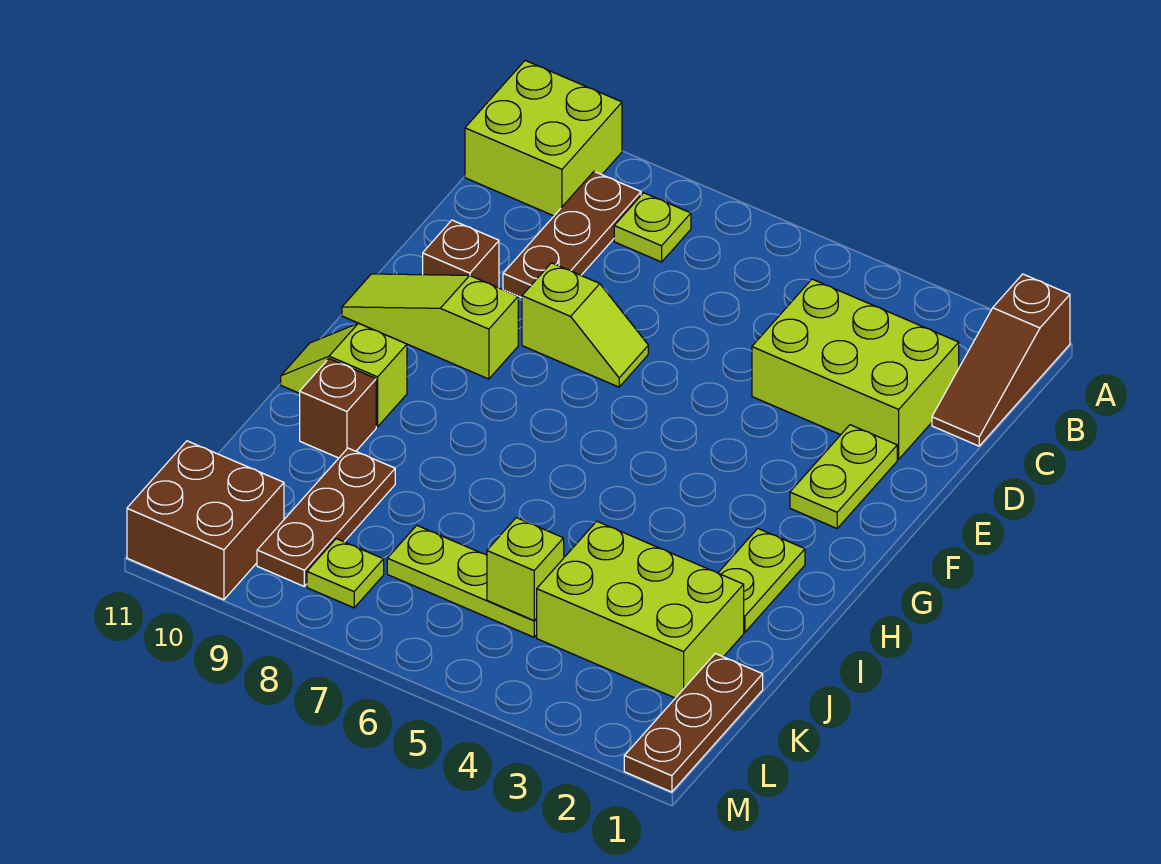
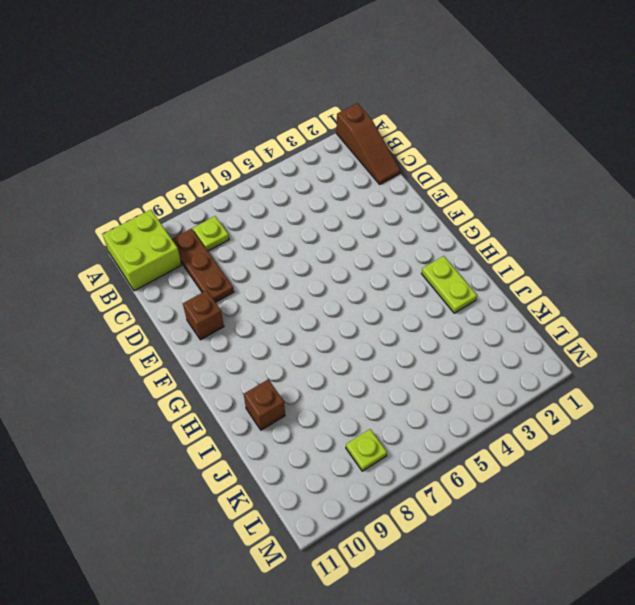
none -> lime 2x3 brick [752,279,959,459]
none -> lime 1x2 plate [790,425,897,528]
none -> lime 1x2 slope [522,263,648,387]

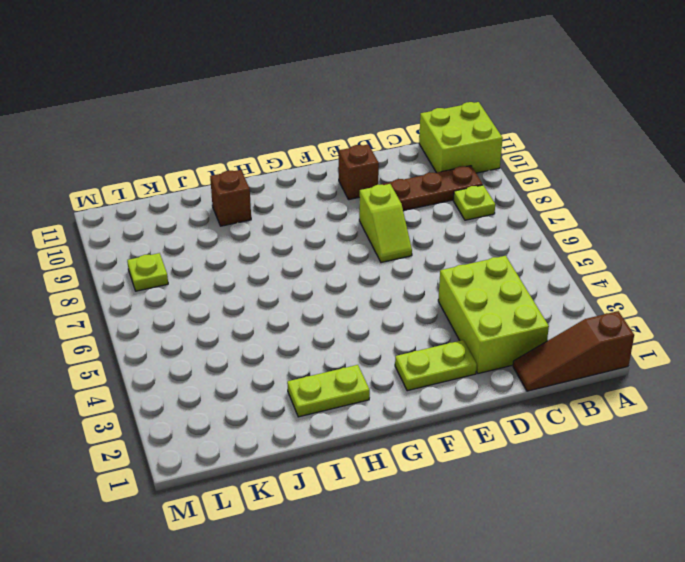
none -> lime 1x3 slope [342,274,518,379]
none -> lime 1x2 slope [281,323,407,427]
none -> lime 2x3 brick [536,521,744,698]

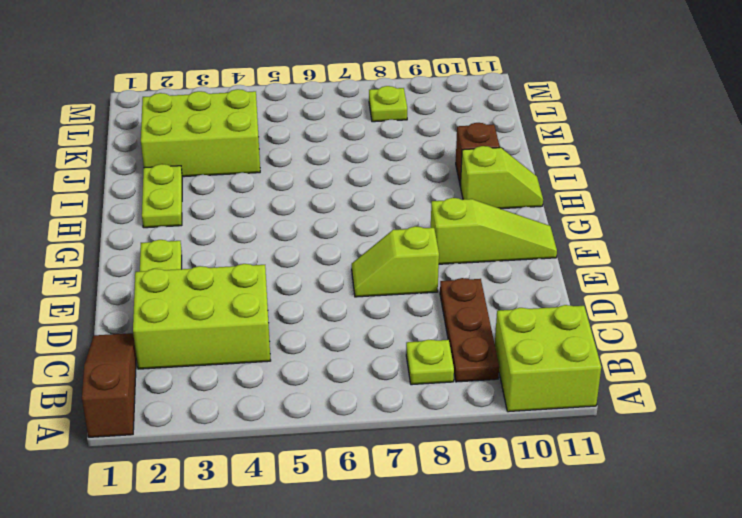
none -> brown 1x1 brick [423,220,499,288]
none -> brown 1x3 plate [257,448,395,586]
none -> brown 1x3 plate [624,654,763,792]

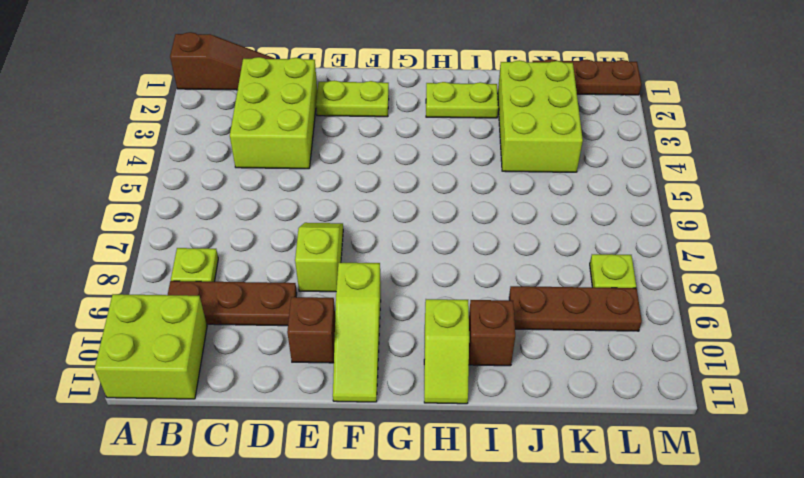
none -> lime 1x3 plate [387,525,537,637]
none -> brown 2x2 brick [127,441,284,600]
none -> lime 1x1 brick [487,518,564,620]

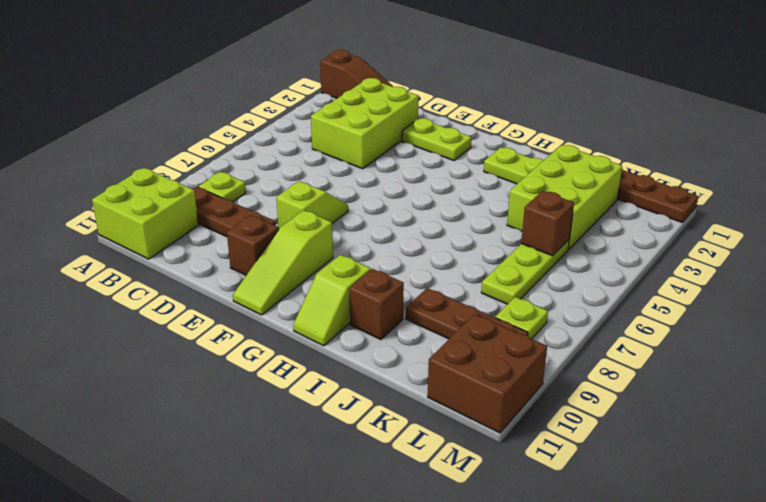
brown 1x1 brick [521,191,574,256] -> lime 1x1 brick [487,518,564,620]

